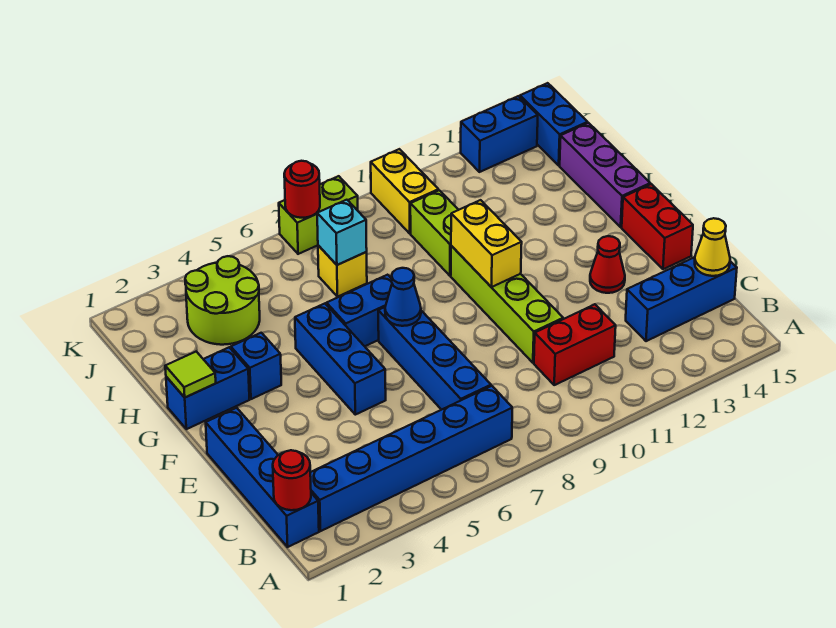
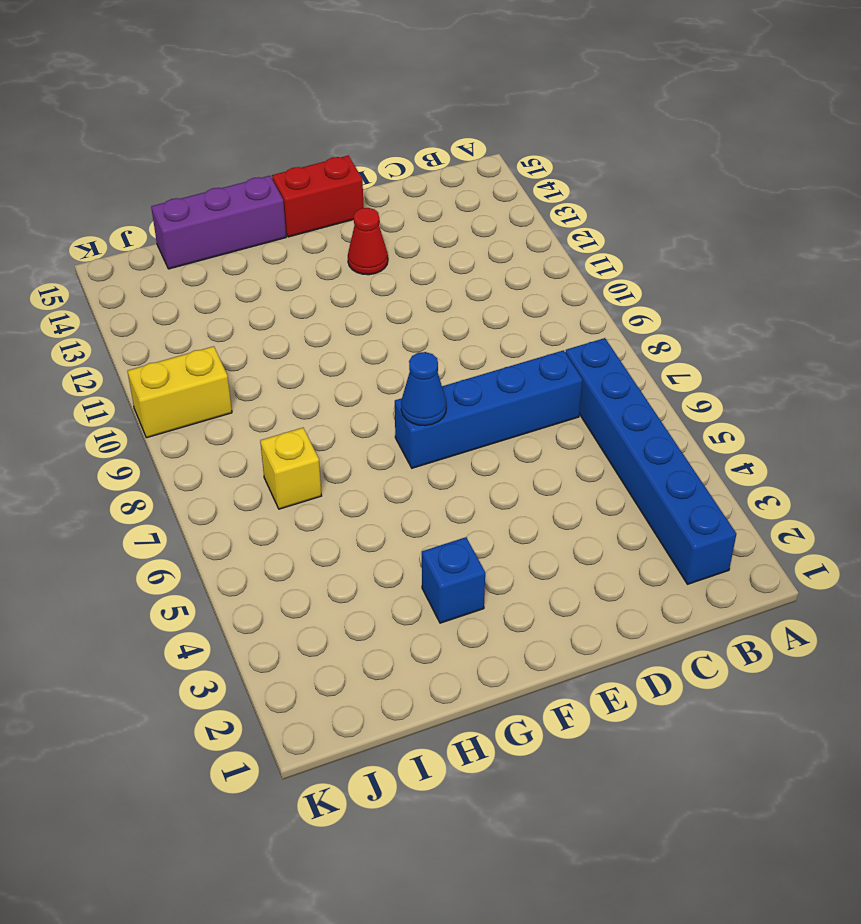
none -> blue 1x4 brick [206,408,319,547]
none -> red 1x2 brick [534,304,616,385]
none -> blue 1x3 brick [626,257,737,341]

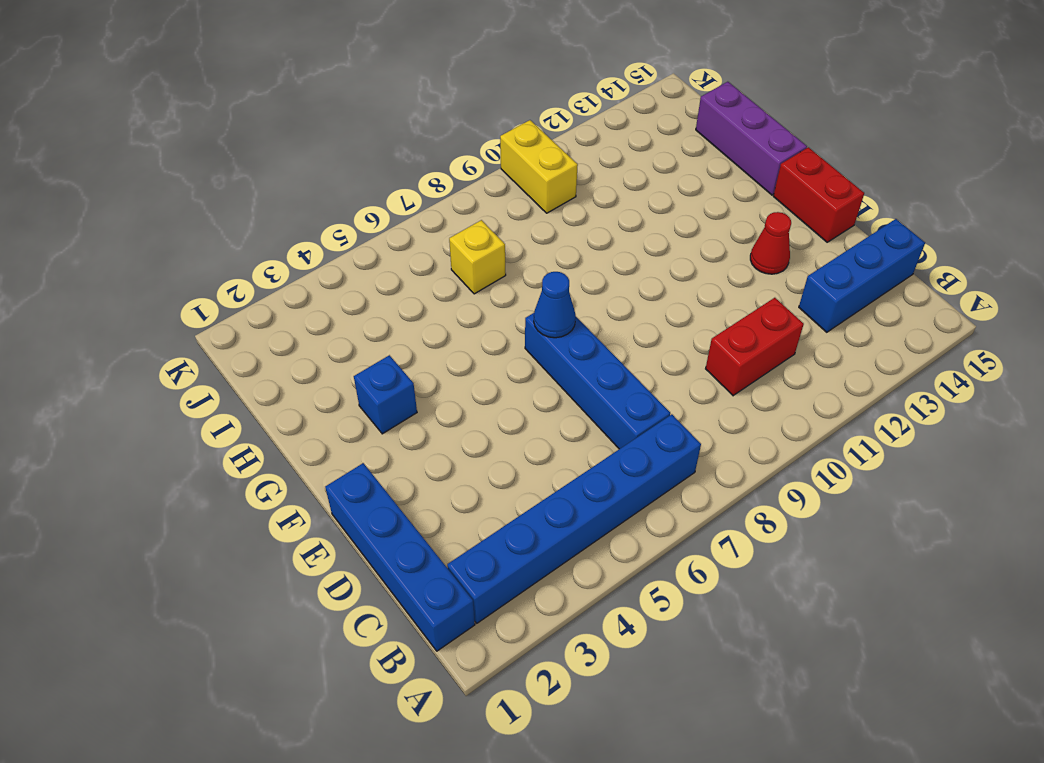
none -> lime 1x4 brick [451,246,563,363]
none -> blue 1x3 brick [295,304,386,415]
none -> blue 1x2 brick [166,347,249,429]

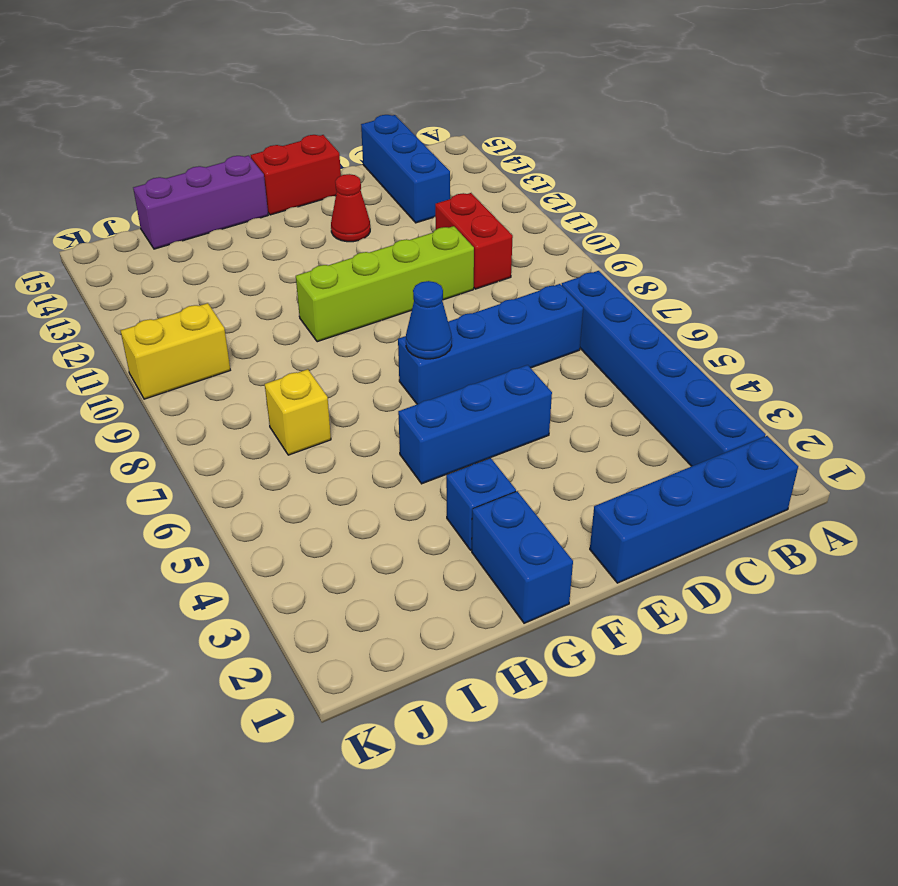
none -> blue 1x2 brick [327,275,392,346]
none -> lime 1x2 brick [410,190,458,276]
none -> lime 2x2 round brick [185,256,260,345]

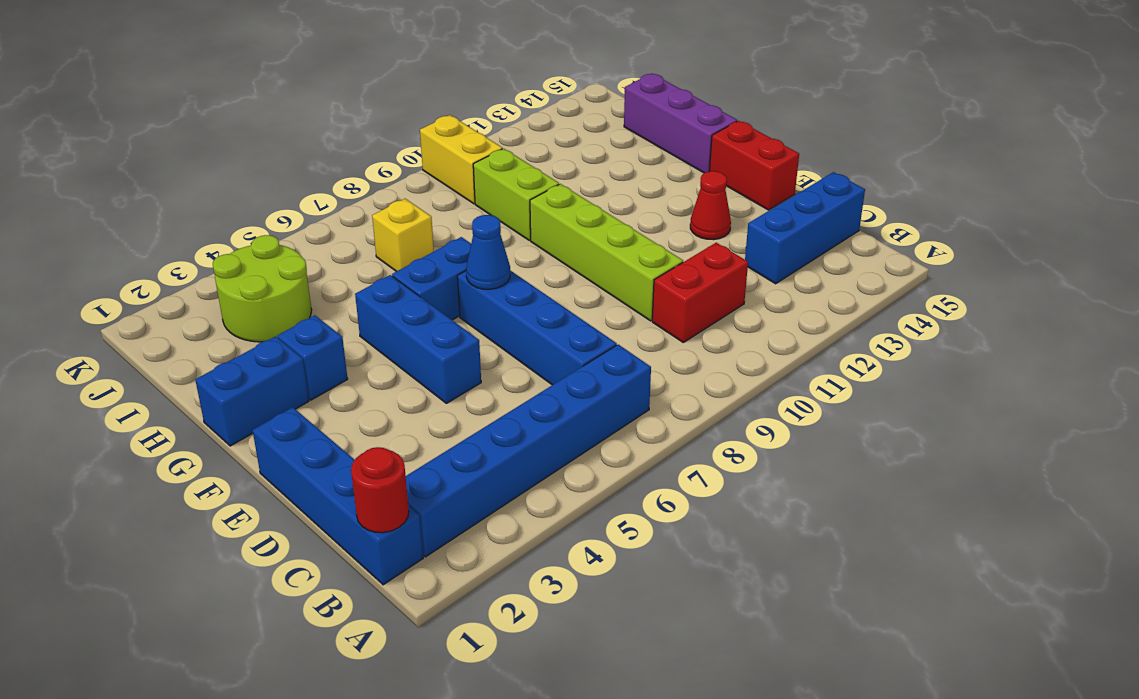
none -> blue 1x2 brick [520,83,588,165]
none -> lime 1x2 brick [279,176,358,254]
none -> blue 1x2 brick [461,96,538,172]

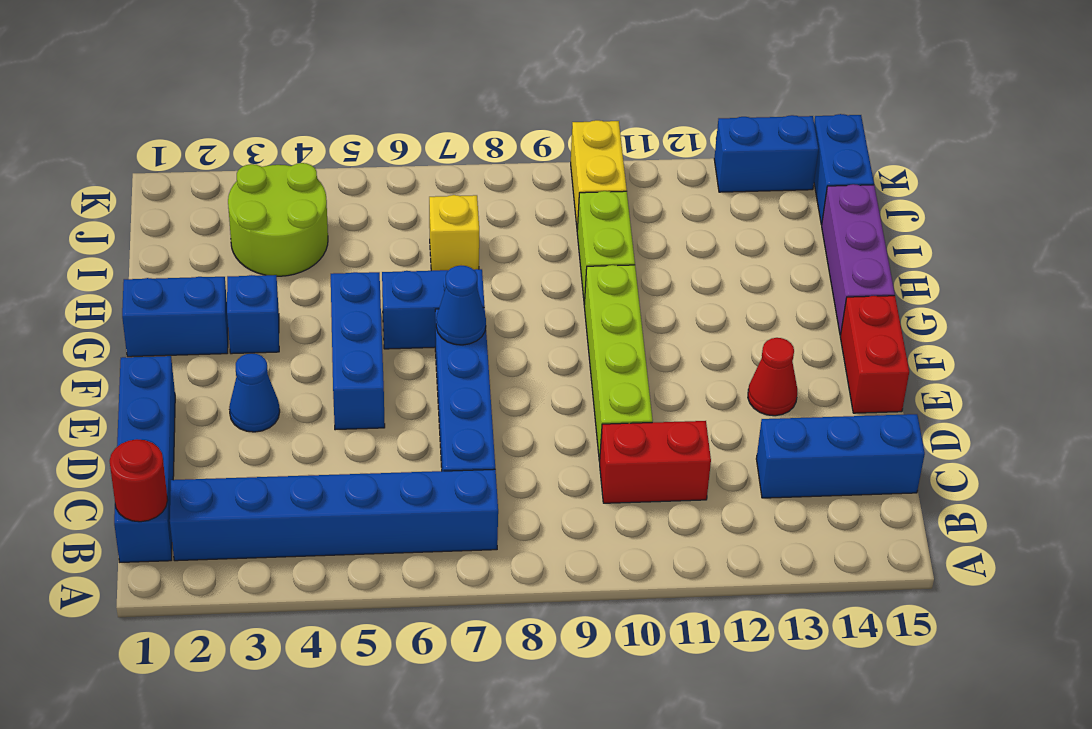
blue 1x1 cone [229,353,280,432] -> none
none -> lime 1x2 brick [279,176,358,254]
none -> yellow 1x1 cone [695,218,730,276]
none -> yellow 1x2 brick [451,200,522,287]

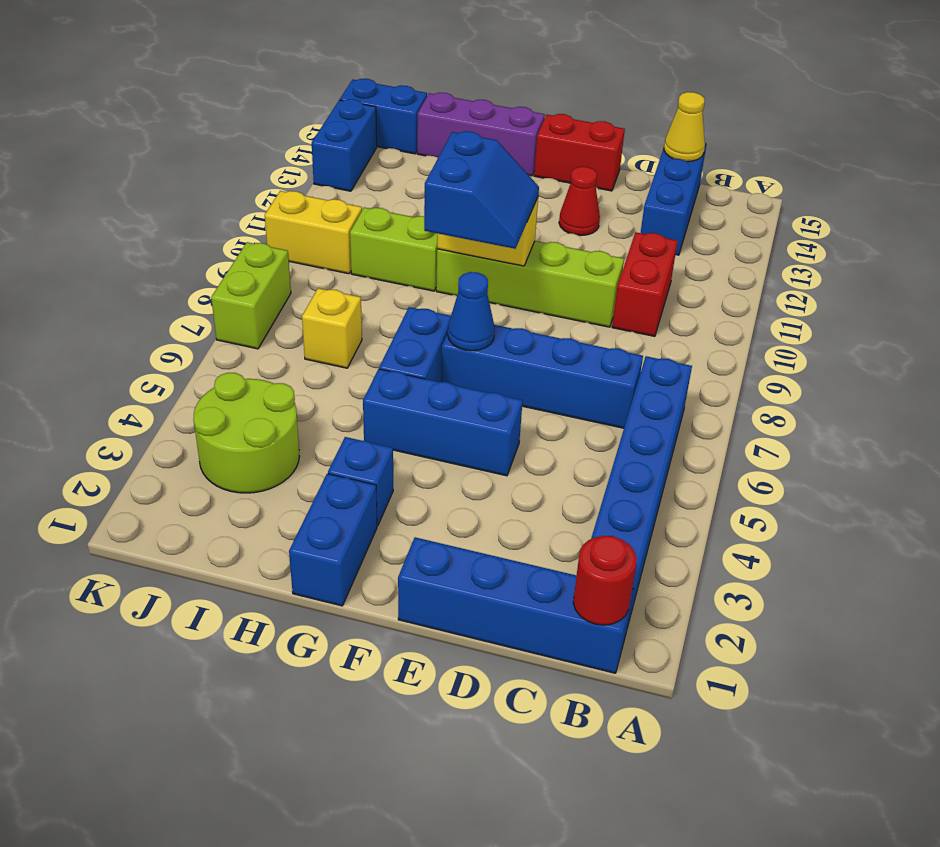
blue 2x2 slope [424,131,539,249] -> none
none -> lime 1x1 tile [165,352,216,397]
none -> cyan 1x1 brick [317,200,367,265]
none -> red 1x1 round brick [284,161,320,218]

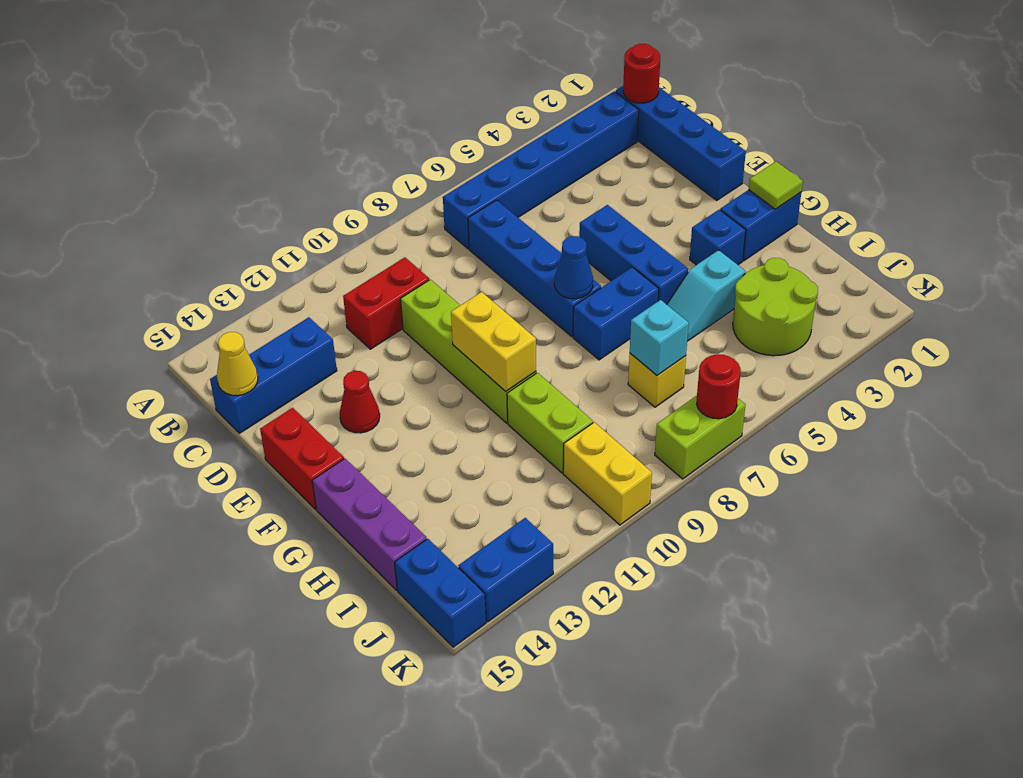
cyan 1x2 slope [667,250,746,341] -> none

